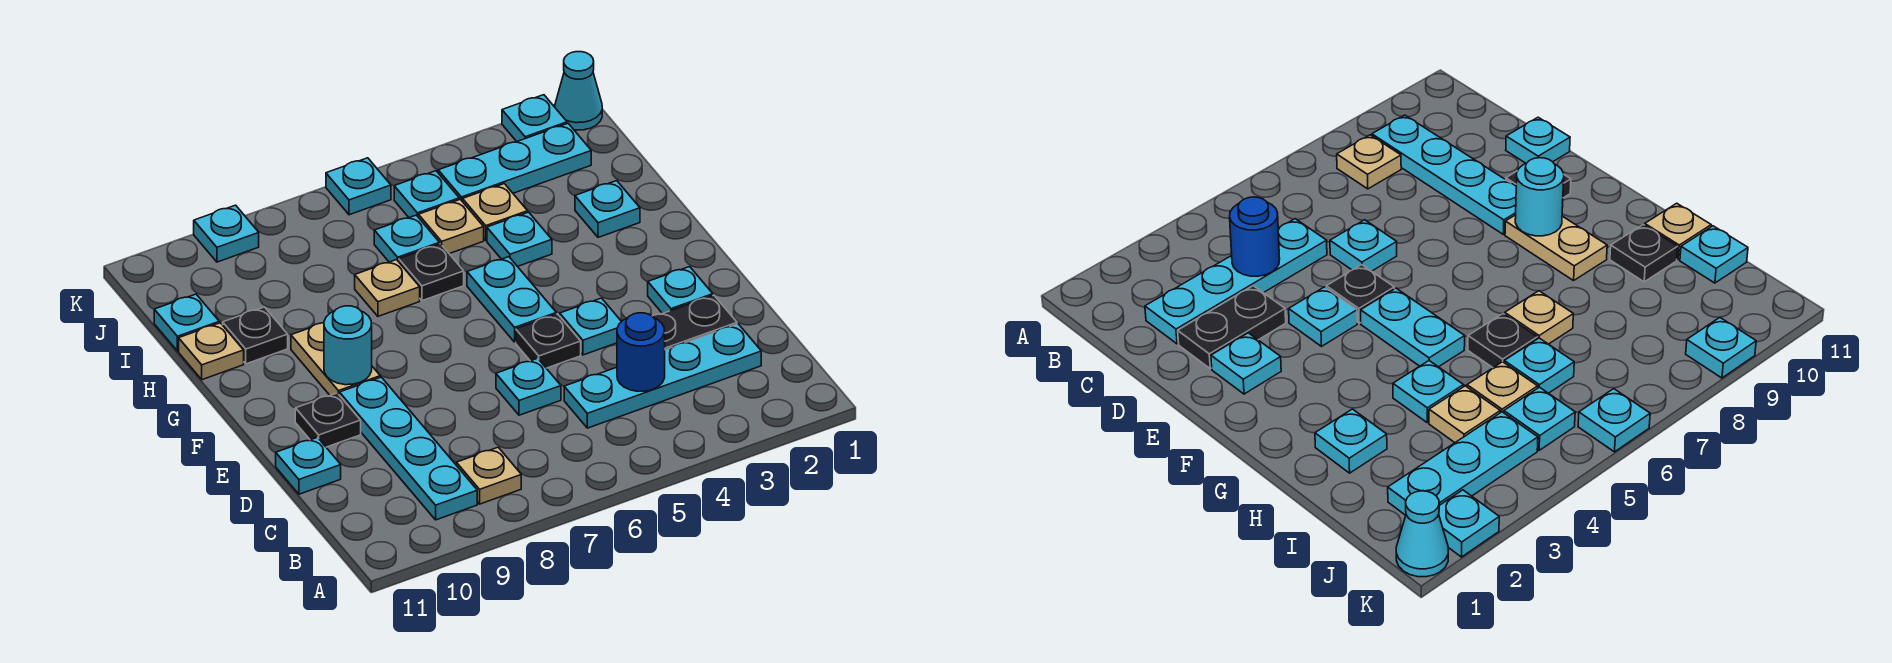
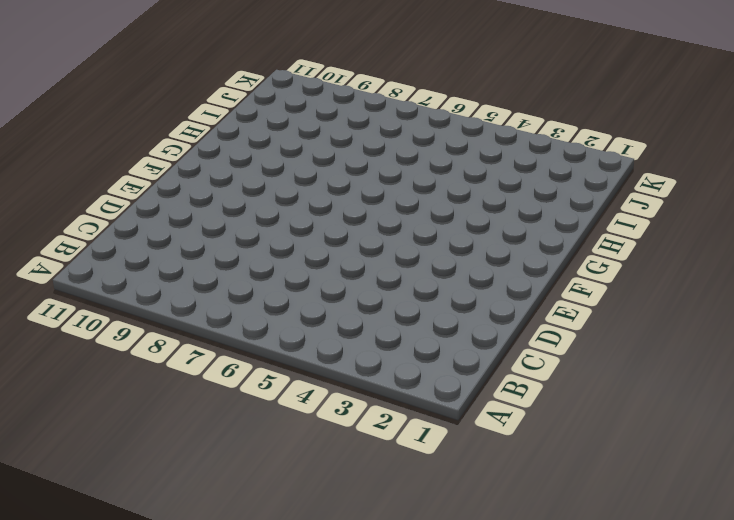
none -> tan 1x1 plate [456,447,521,504]
none -> cyan 1x4 plate [340,377,477,520]
none -> cyan 1x4 plate [564,324,761,428]
none -> black 1x2 plate [653,295,737,350]

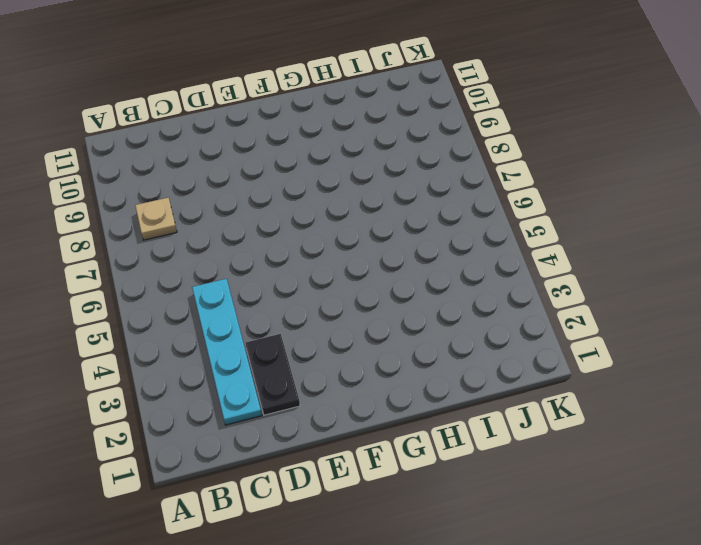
none -> cyan 1x4 plate [340,377,477,520]
none -> cyan 1x1 plate [496,358,561,415]
none -> cyan 1x1 plate [276,437,341,494]
none -> cyan 1x1 plate [648,267,713,314]

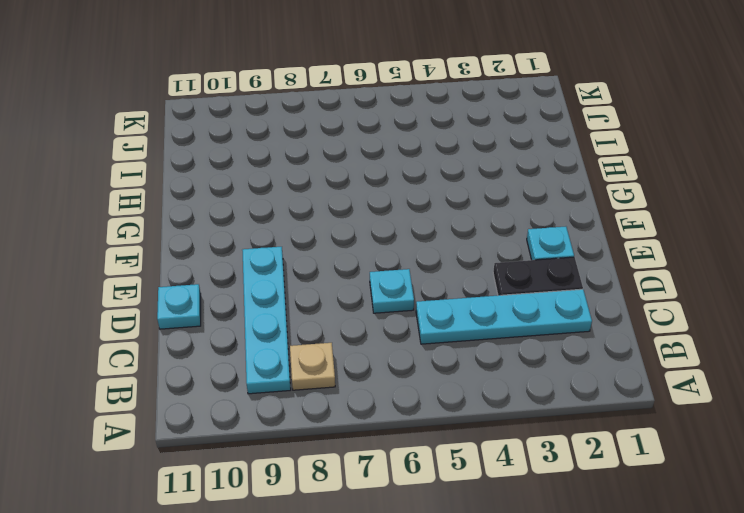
none -> cyan 1x1 plate [560,298,622,355]
none -> black 1x1 plate [516,314,581,368]
none -> black 1x1 plate [295,393,361,447]
none -> cyan 1x2 plate [467,257,556,342]

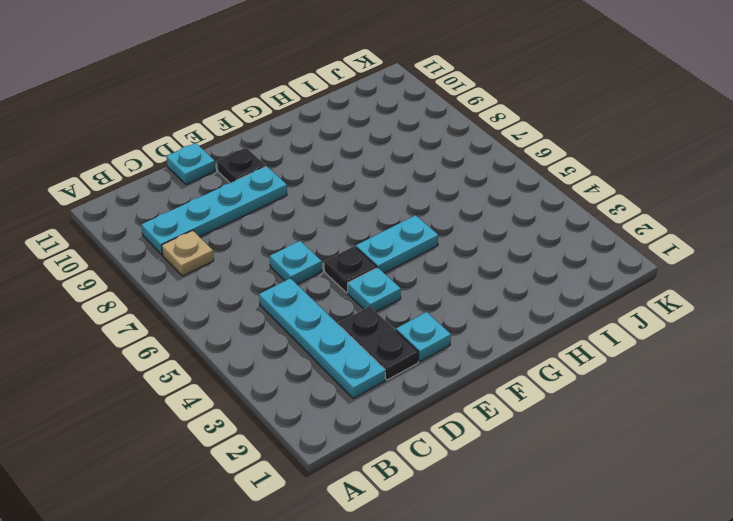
none -> tan 1x2 plate [291,323,380,395]
none -> cyan 1x1 plate [575,181,640,237]
none -> cyan 1x1 plate [487,212,552,267]
none -> black 1x1 plate [399,244,464,301]

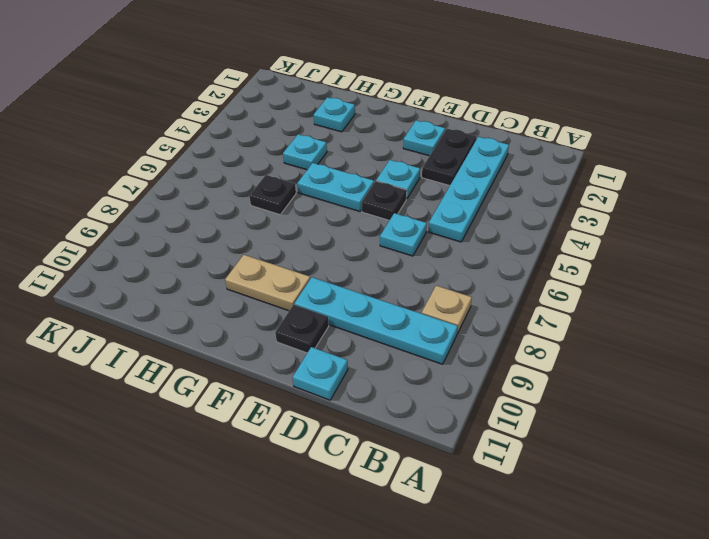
none -> tan 1x1 plate [355,260,420,316]
none -> black 1x1 plate [223,307,288,364]
none -> tan 1x1 plate [179,323,244,380]
none -> tan 1x1 plate [463,184,528,240]

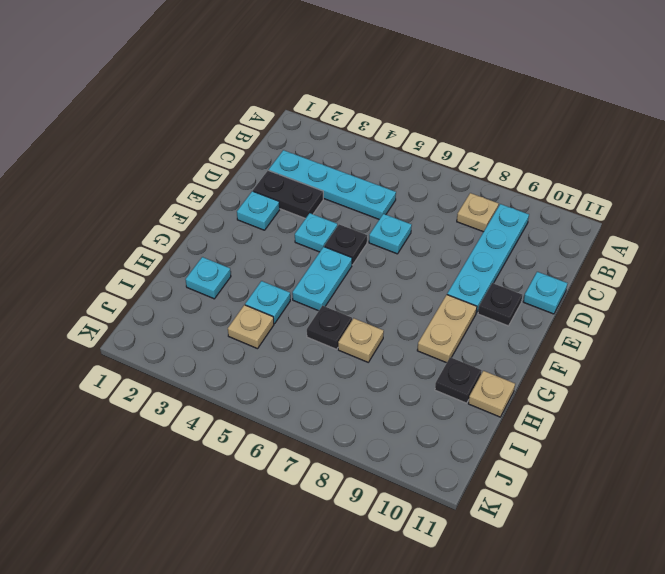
none -> tan 1x1 plate [419,199,484,254]
none -> cyan 1x1 plate [374,215,440,262]
none -> cyan 1x1 plate [154,294,219,351]
none -> cyan 1x3 plate [438,123,591,202]

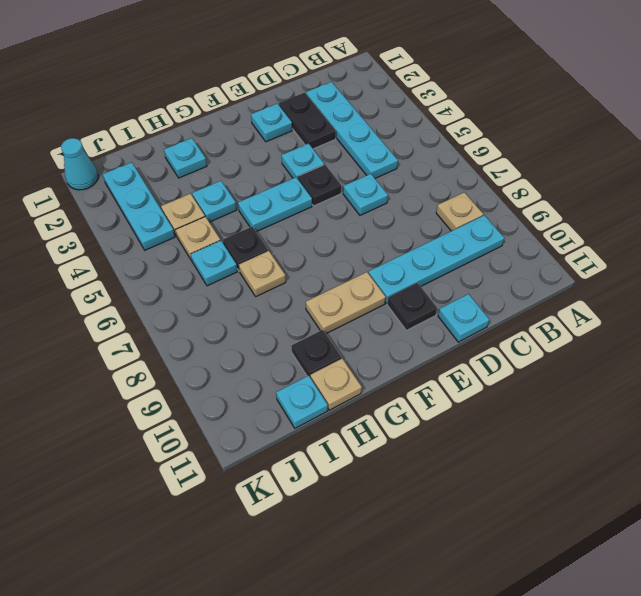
none -> cyan 1x1 plate [394,171,459,218]
none -> cyan 1x1 plate [502,95,567,141]
none -> cyan 1x1 plate [326,158,391,215]
none -> cyan 1x1 plate [194,205,259,262]

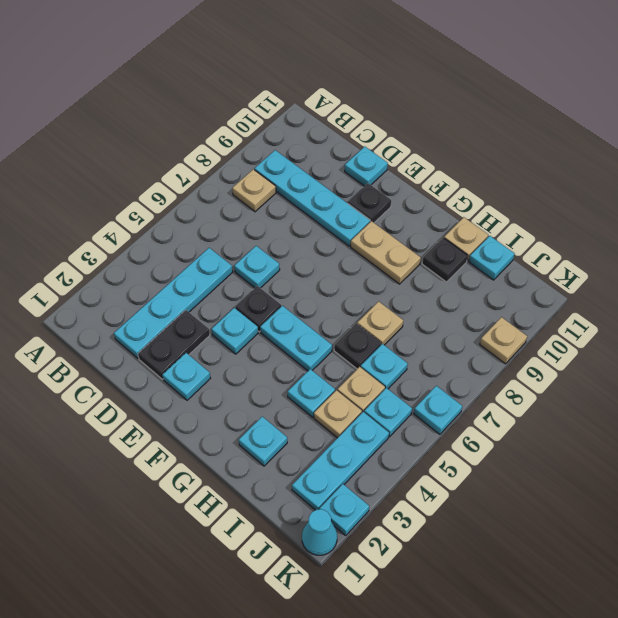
tan 1x1 plate [480,317,527,364] -> cyan 1x1 plate [194,205,259,262]
none -> blue 1x1 round brick [617,313,665,391]
none -> cyan 1x1 round brick [324,306,372,385]

